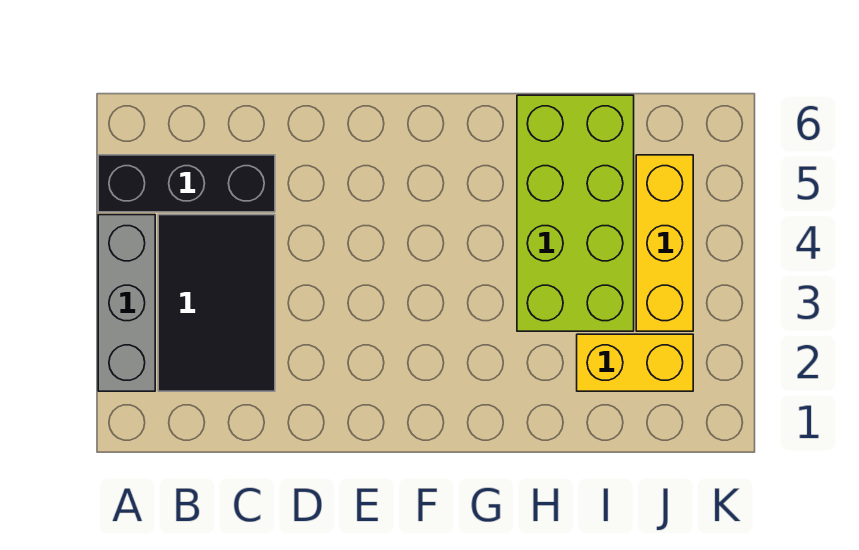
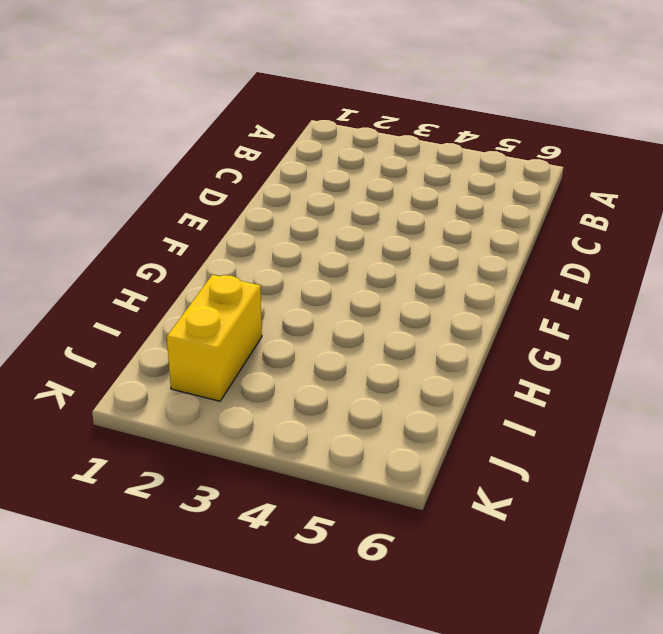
none -> grey 1x3 brick [98,215,155,391]
none -> black 1x3 brick [98,155,275,212]

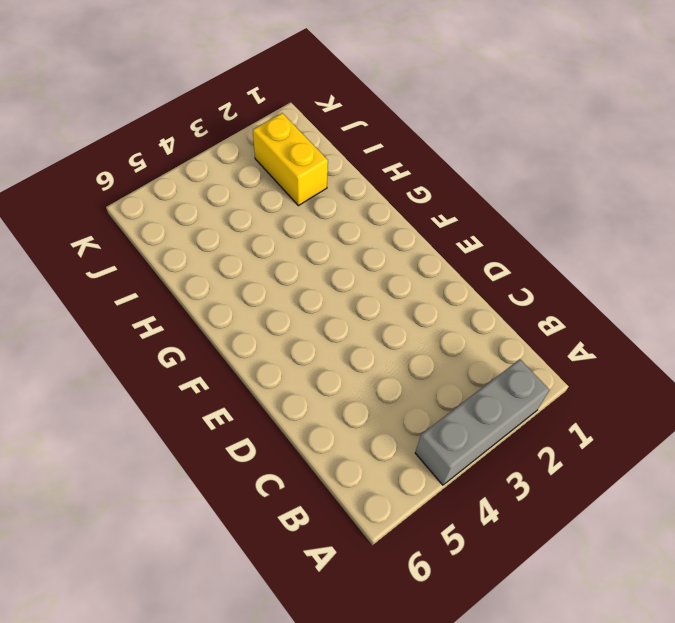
none -> black 1x3 brick [98,155,275,212]
none -> black 2x3 tile [158,215,275,391]

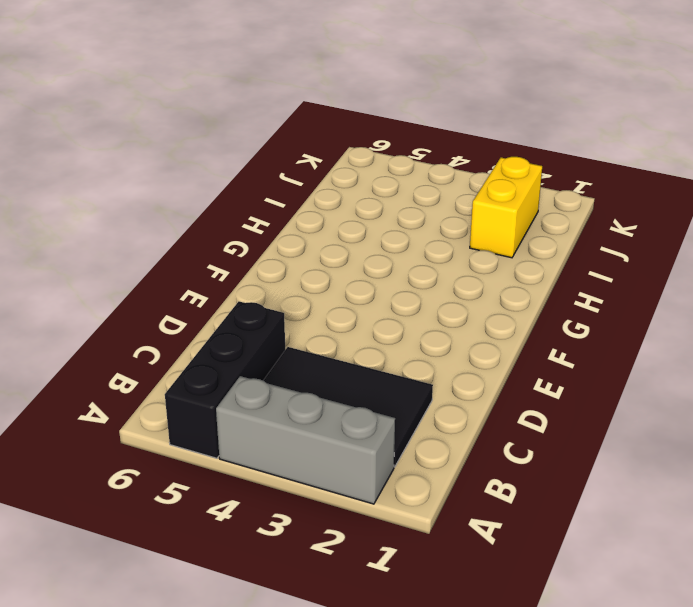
none -> lime 2x4 brick [517,95,634,331]
none -> yellow 1x3 brick [636,155,693,331]

